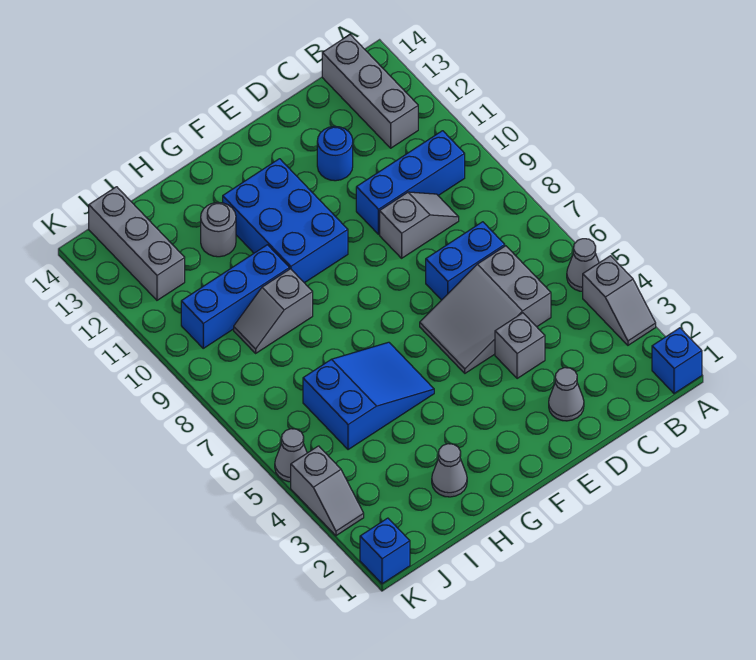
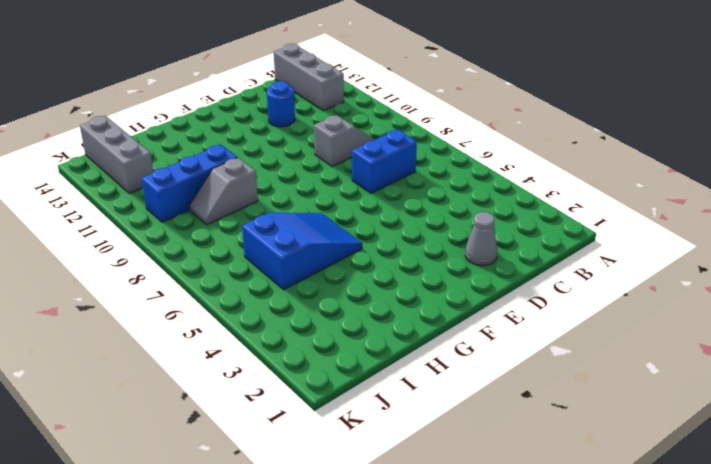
none -> blue 1x1 brick [652,328,702,394]
none -> grey 1x2 slope [583,256,656,345]
none -> grey 1x1 cone [567,239,599,292]

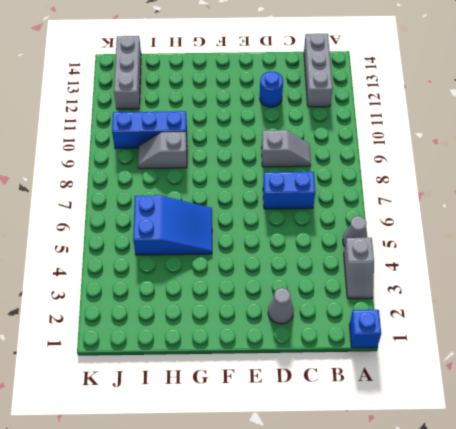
none -> blue 1x3 brick [356,131,465,234]
none -> grey 2x3 slope [420,246,551,373]
none -> grey 1x1 brick [495,313,545,379]

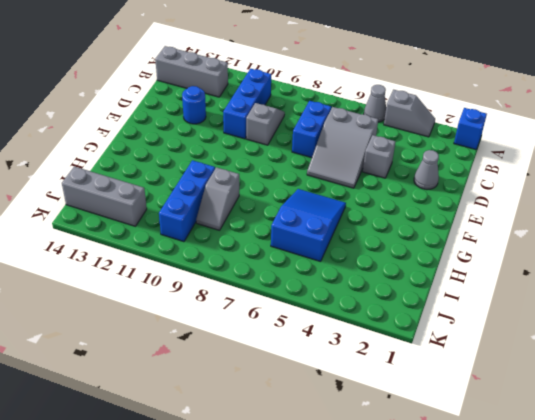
none -> blue 2x3 brick [223,159,348,283]
none -> grey 1x1 cone [432,444,467,497]
none -> grey 1x1 round brick [201,202,236,257]

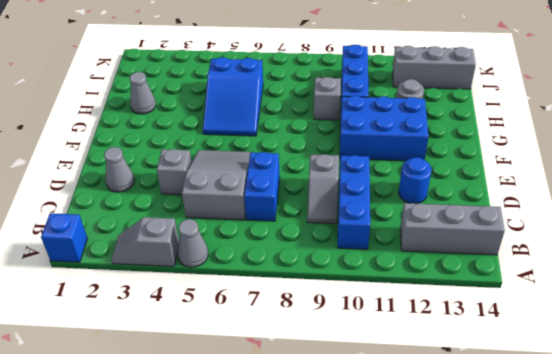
none -> blue 1x1 brick [360,518,410,584]
none -> grey 1x2 slope [291,446,364,536]
none -> grey 1x1 cone [275,429,307,482]

